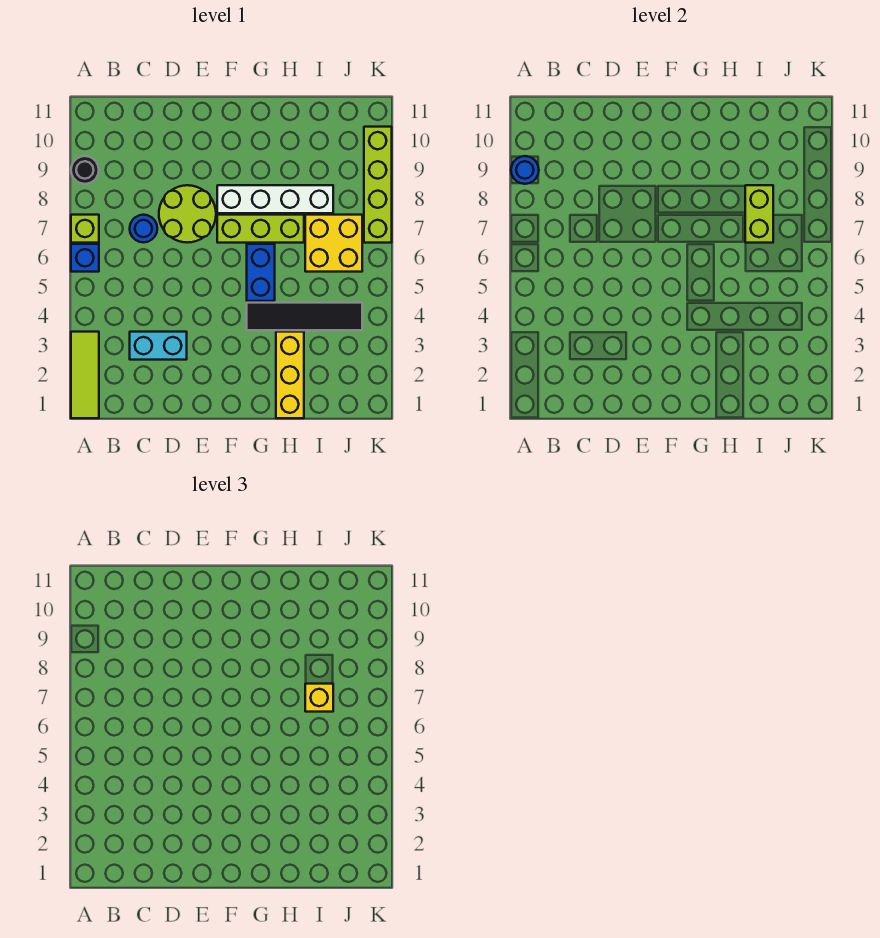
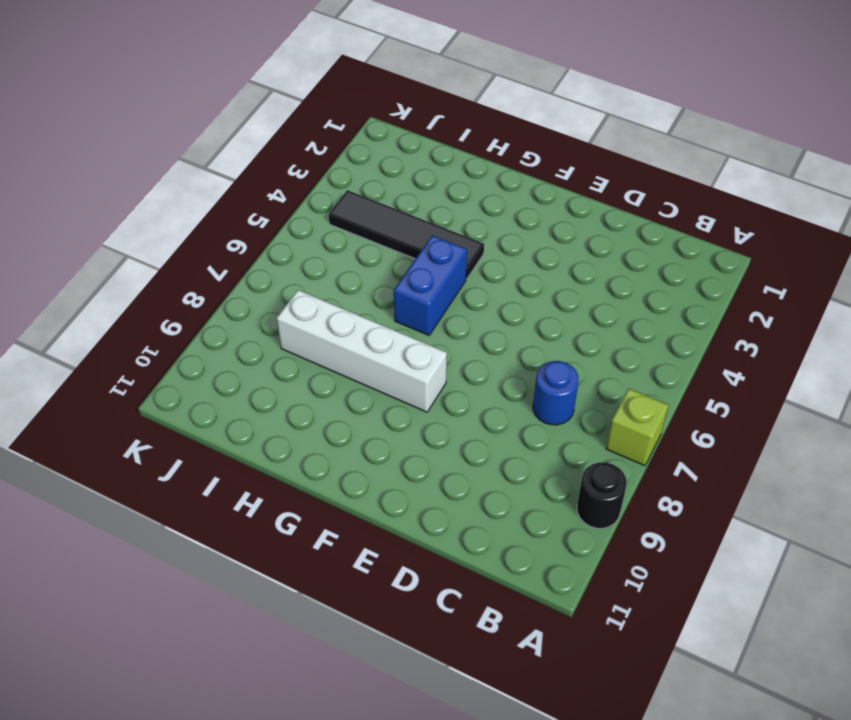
none -> lime 1x3 tile [71,332,99,418]
none -> blue 1x1 brick [71,244,99,272]
none -> cyan 1x2 brick [130,332,187,360]

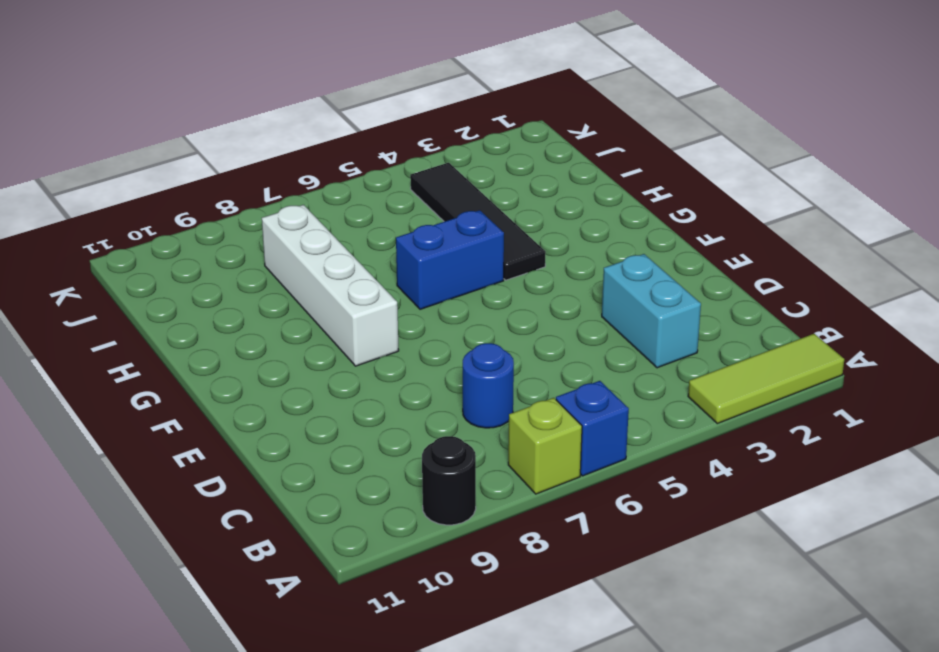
none -> lime 2x2 round brick [159,185,216,243]
none -> lime 1x3 brick [217,215,304,243]
none -> yellow 1x3 brick [276,332,304,418]

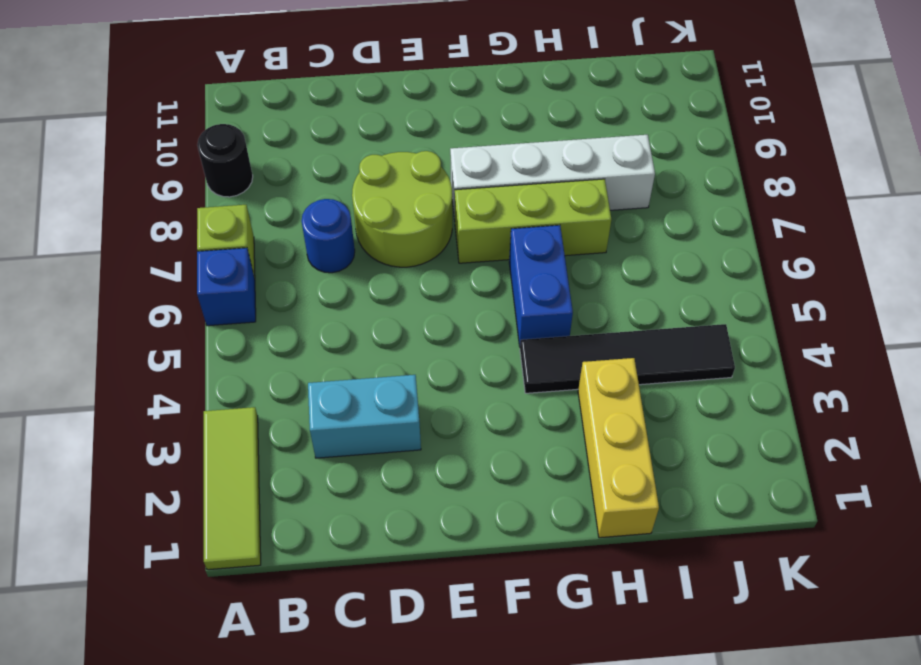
none -> yellow 2x2 brick [305,215,362,272]
none -> lime 1x4 brick [364,127,392,243]
none -> blue 1x1 round brick [511,156,539,184]

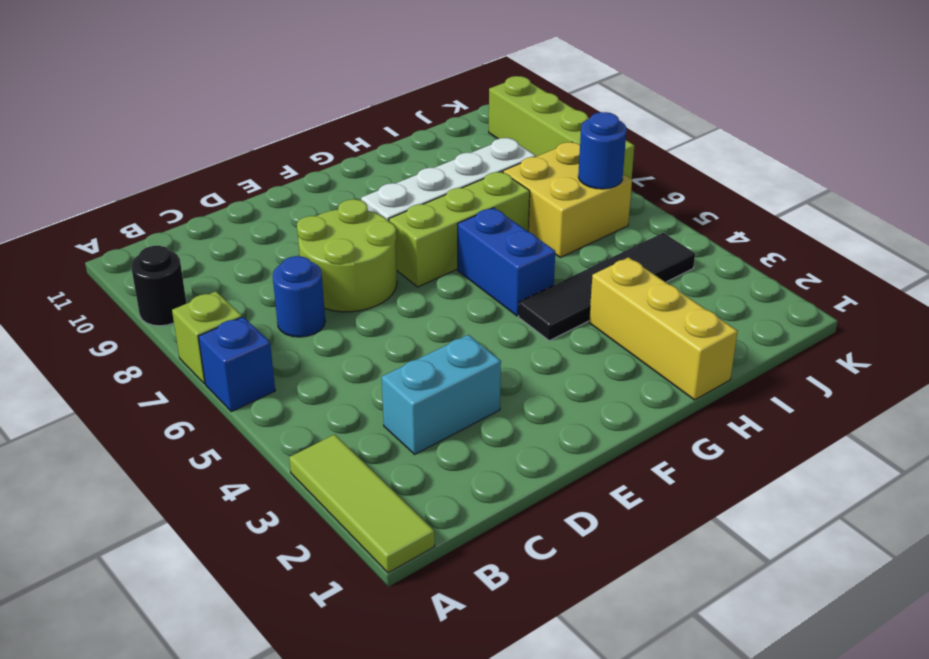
blue 1x1 round brick [578,112,627,189] -> blue 1x1 round brick moved to [511,156,539,184]
none -> lime 1x2 brick [745,185,773,243]
none -> yellow 1x1 brick [305,684,333,712]

